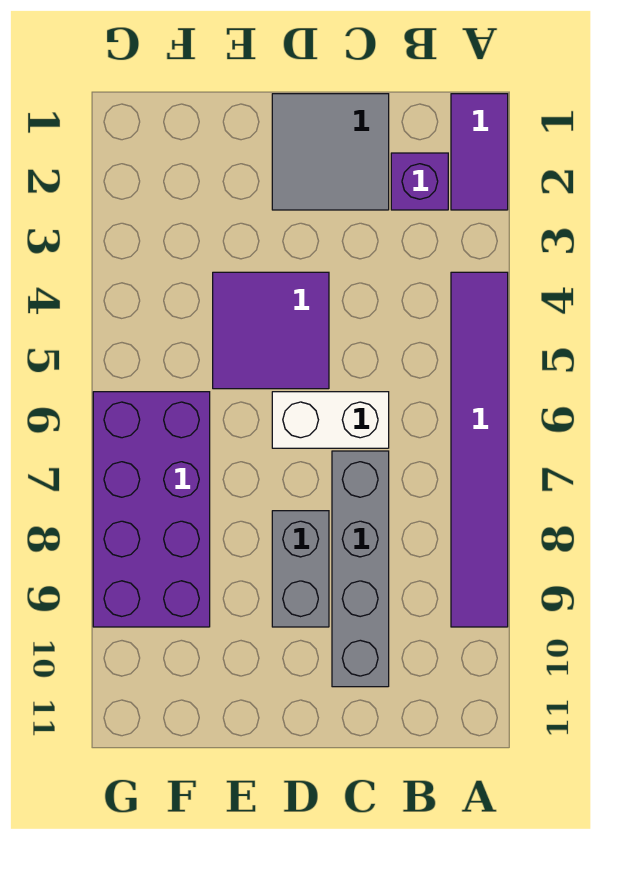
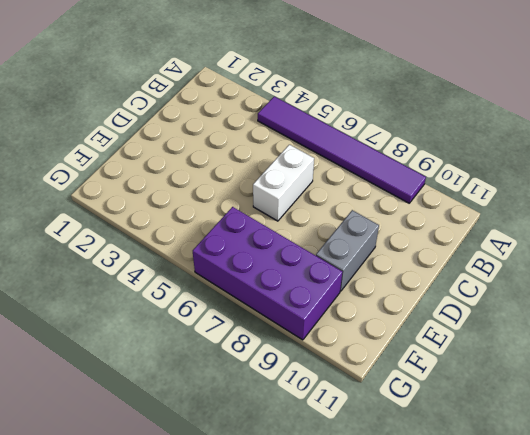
grey 1x2 brick [316,210,379,291] -> grey 1x2 brick turned to [272,511,329,627]
none -> purple 1x2 tile [451,94,508,210]
none -> purple 1x1 brick [391,153,448,210]

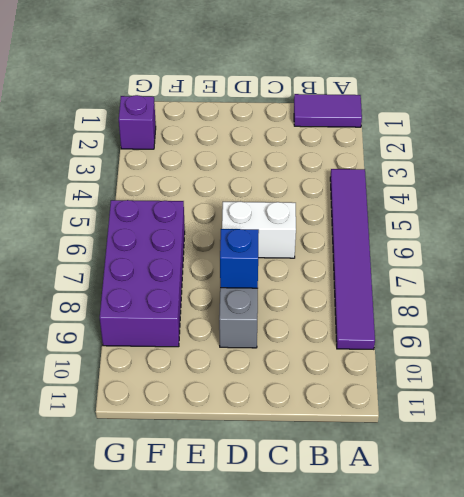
purple 1x2 tile [294,94,362,127] -> purple 1x2 tile turned to [451,94,508,210]
blue 1x1 brick [220,229,259,288] -> none
purple 1x1 brick [119,95,156,149] -> purple 1x1 brick moved to [391,153,448,210]
none -> grey 2x2 tile [272,94,389,210]
none -> grey 1x4 brick [332,451,389,687]

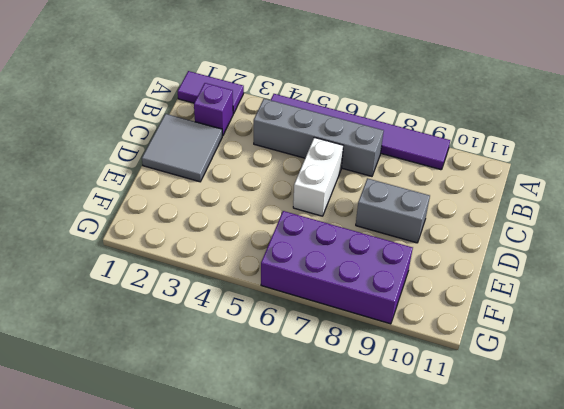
grey 1x4 brick [254,99,384,176] -> grey 1x4 brick moved to [332,451,389,687]
none -> purple 2x2 tile [213,272,329,389]

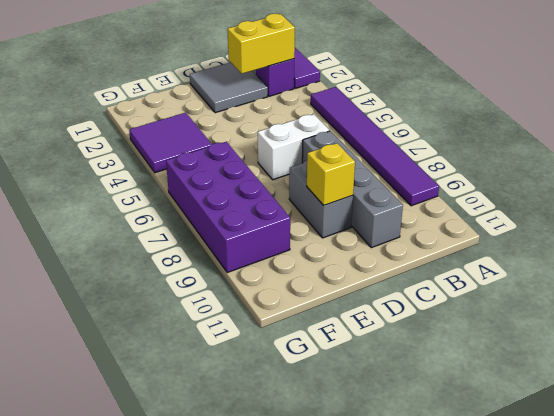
yellow 1x2 brick [228,14,295,74] -> none
yellow 1x1 brick [307,143,355,205] -> none
purple 2x2 tile [129,113,212,173] -> purple 2x2 tile moved to [213,272,329,389]

